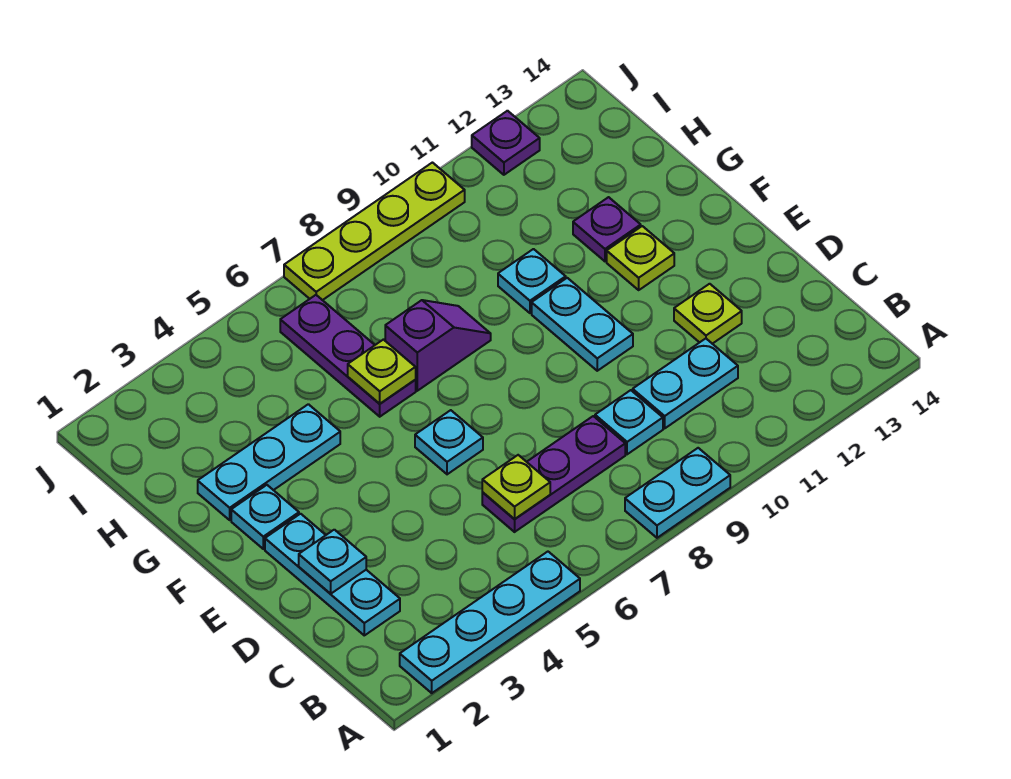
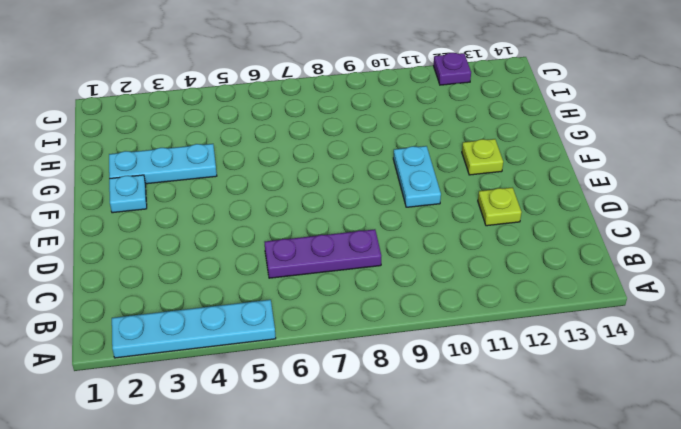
none -> cyan 1x2 plate [625,448,730,538]
none -> cyan 1x3 plate [265,514,400,635]
none -> cyan 1x1 plate [595,390,663,454]

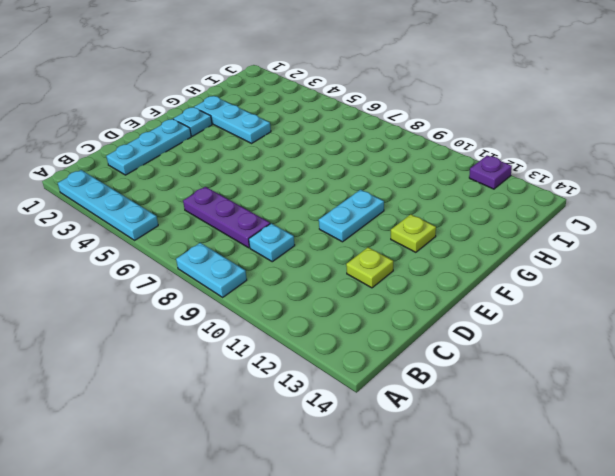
none -> cyan 1x2 plate [633,339,738,428]
none -> cyan 1x1 plate [415,410,483,474]
none -> purple 1x3 plate [280,295,416,417]

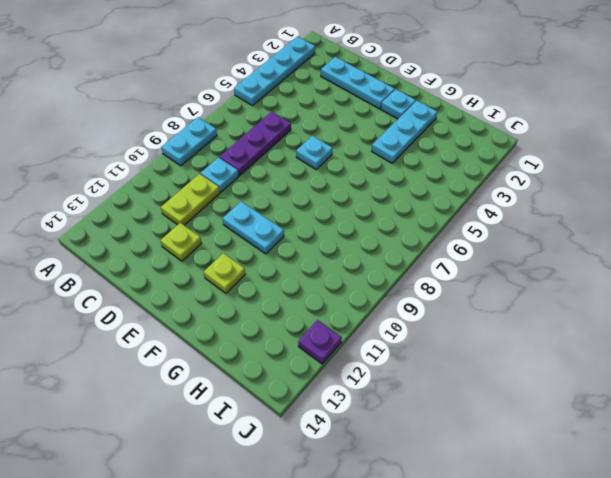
lime 1x2 plate [161,174,220,225] -> cyan 1x2 plate [633,339,738,428]
none -> purple 1x3 plate [280,295,416,417]
none -> purple 1x2 slope [385,300,491,391]
none -> cyan 1x1 plate [498,249,566,313]

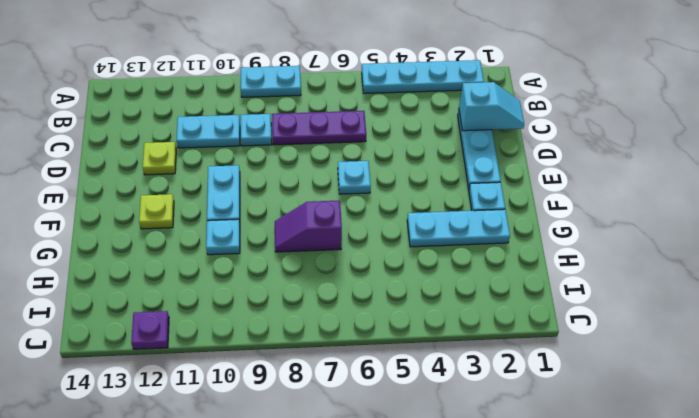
cyan 1x2 slope [459,82,524,131] -> none
none -> purple 1x3 plate [280,295,416,417]
none -> purple 1x1 plate [573,197,641,261]
none -> lime 1x4 plate [284,163,465,300]

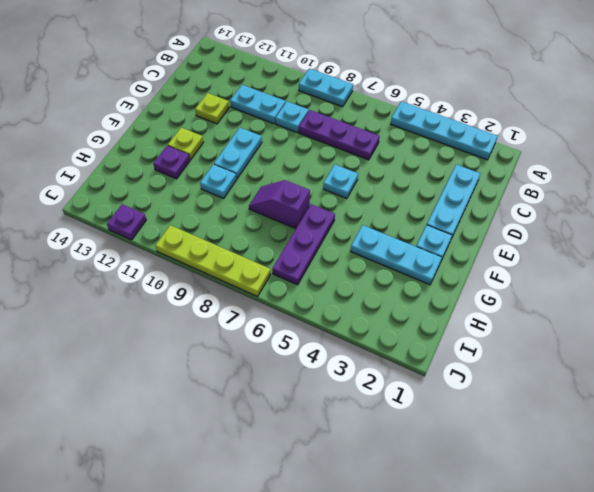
none -> lime 1x1 plate [482,455,550,519]
none -> cyan 1x1 plate [299,530,366,594]
none -> lime 1x1 plate [348,340,416,404]

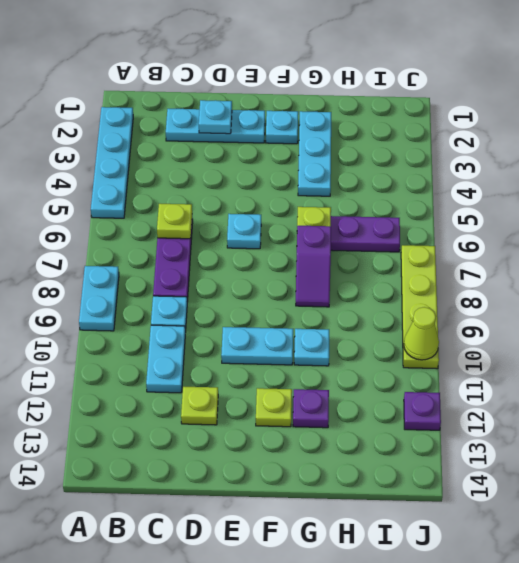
lime 1x1 cone [404,307,439,360] -> none

